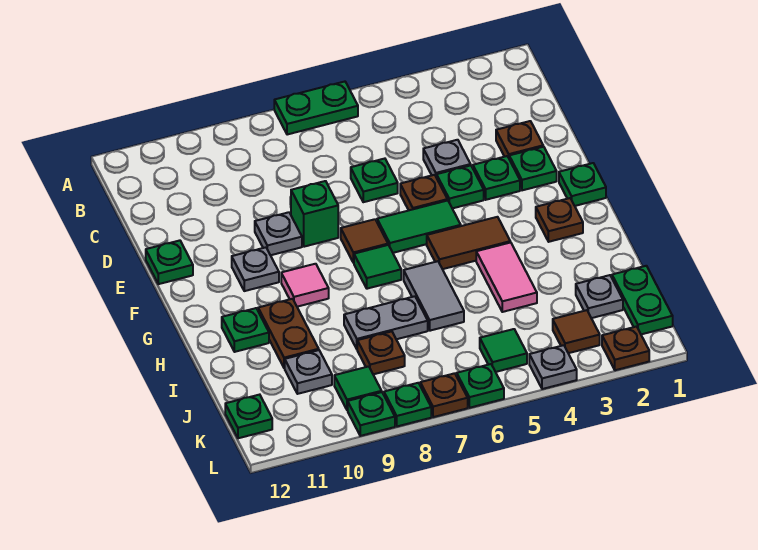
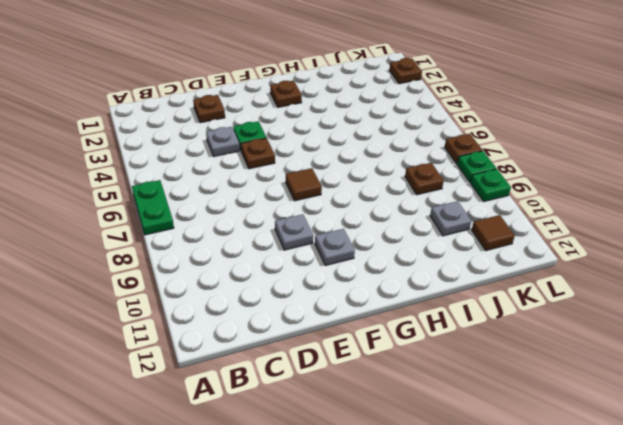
brown 1x1 tile [472,215,515,251] -> brown 1x1 tile moved to [553,310,600,353]
none -> green 1x1 plate [351,159,398,202]
none -> green 1x1 plate [509,147,557,190]
none -> green 1x1 plate [473,156,520,200]
none -> green 1x1 brick [291,181,338,247]

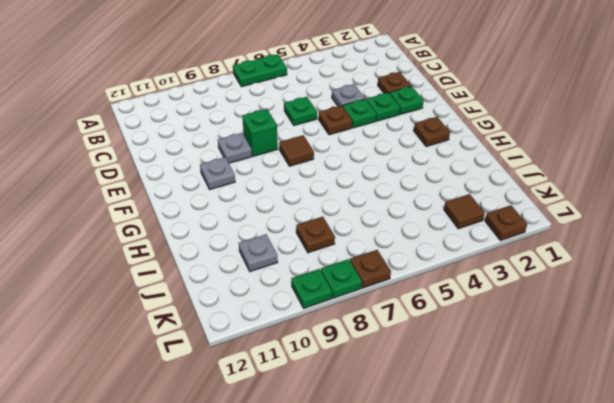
none -> green 1x1 plate [146,240,193,284]
none -> green 1x1 plate [559,163,606,206]
none -> green 1x2 tile [377,200,461,253]
none -> brown 1x2 tile [427,217,510,269]

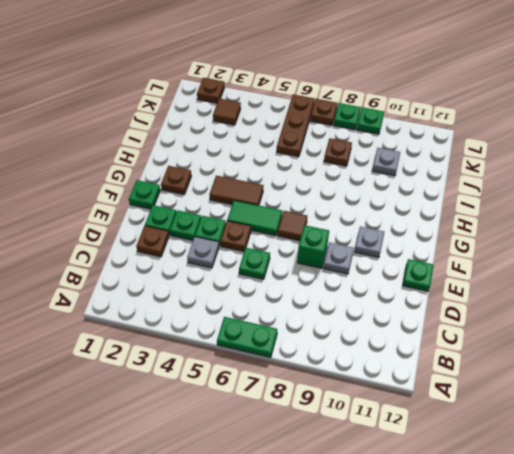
brown 1x3 plate [277,95,314,157] -> green 1x1 plate [457,364,504,408]
none -> green 1x1 tile [354,245,401,289]
none -> pink 1x1 tile [281,264,329,307]
none -> pink 1x2 tile [476,242,537,312]
none -> grey 1x2 tile [404,261,464,331]

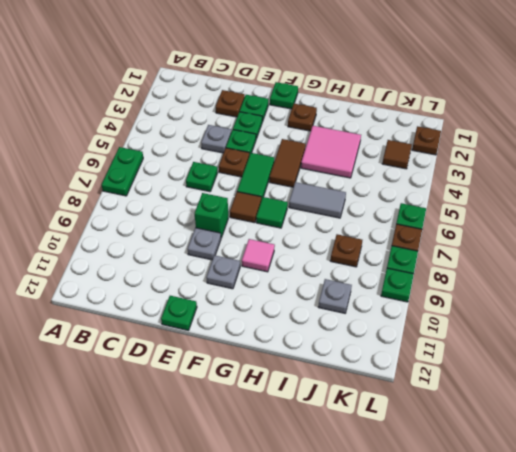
pink 2x2 tile [301,126,361,178] -> pink 1x2 tile [476,242,537,312]
none -> brown 1x2 plate [258,299,319,368]
none -> green 1x1 plate [222,308,269,352]
none -> grey 1x2 plate [344,296,428,349]
none -> green 1x2 plate [612,266,673,334]

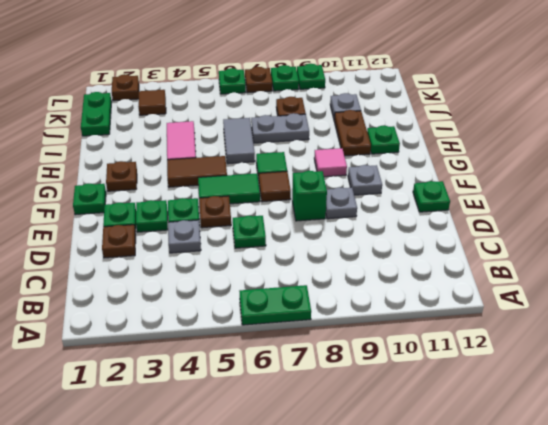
none -> grey 1x1 plate [576,275,623,318]
none -> green 1x1 tile [480,329,527,372]
none -> green 1x1 tile [334,366,382,410]
none -> green 1x1 plate [225,395,272,438]

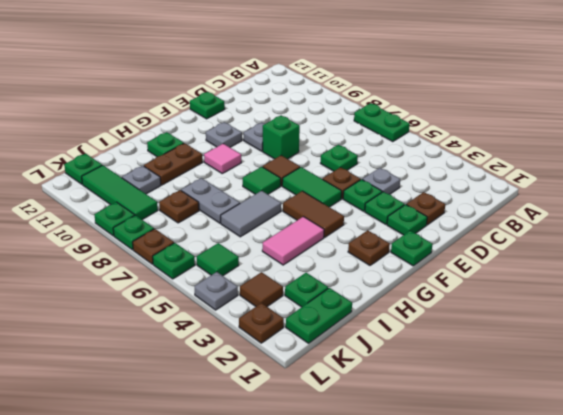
green 1x1 plate [285,273,328,307] -> grey 1x1 plate [576,275,623,318]
green 1x3 tile [82,165,158,219] -> green 1x1 tile [334,366,382,410]

